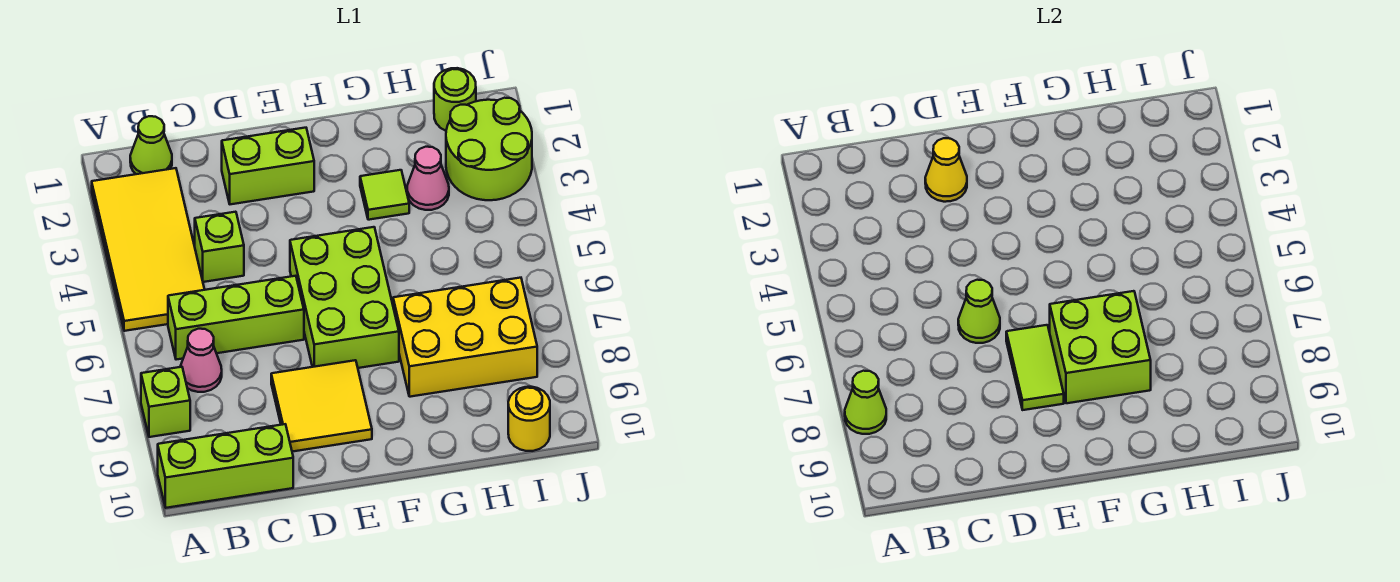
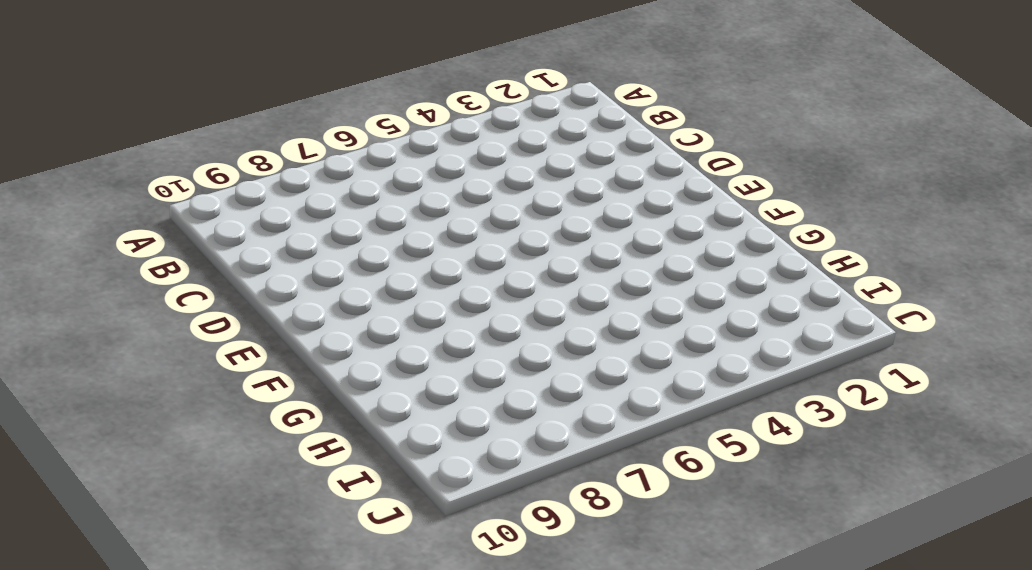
none -> yellow 2x4 tile [92,168,205,331]
none -> lime 1x1 brick [141,367,190,437]
none -> lime 1x3 brick [158,424,293,508]

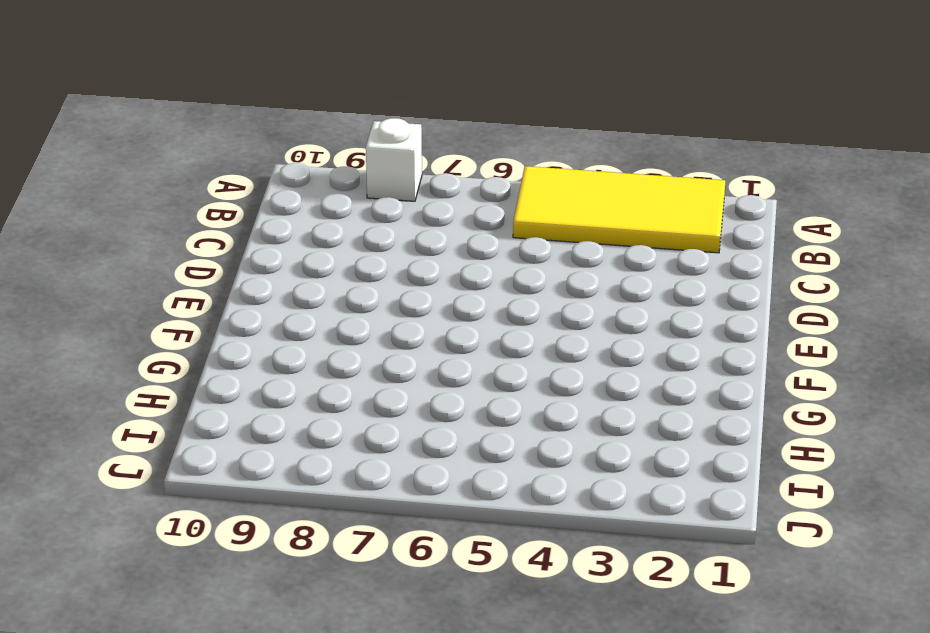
white 1x1 brick [366,118,422,201] -> lime 1x1 brick [141,367,190,437]
none -> lime 1x3 brick [158,424,293,508]
none -> lime 1x1 cone [130,116,172,174]
none -> lime 1x3 brick [168,276,304,360]

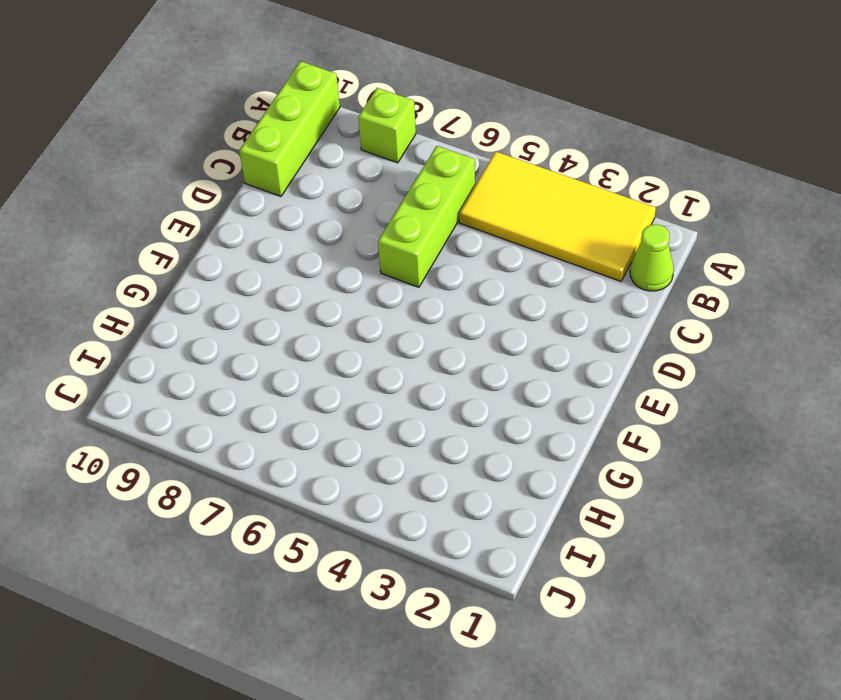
none -> pink 1x1 cone [180,329,222,392]
none -> lime 1x1 brick [195,212,244,282]
none -> lime 1x2 brick [222,128,314,204]

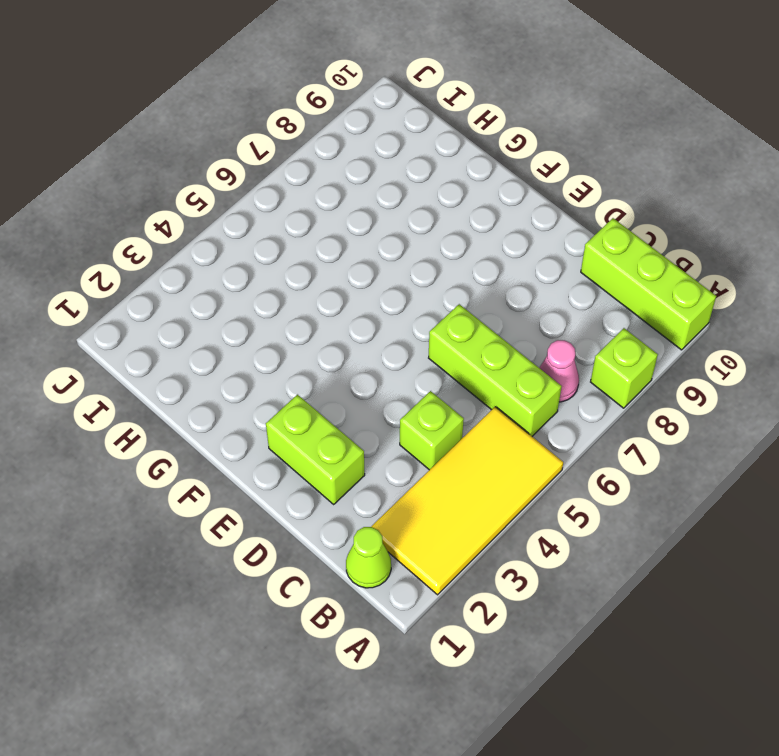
none -> yellow 2x2 tile [271,360,372,452]
none -> lime 2x3 brick [290,227,399,368]
none -> lime 1x1 tile [360,170,409,220]

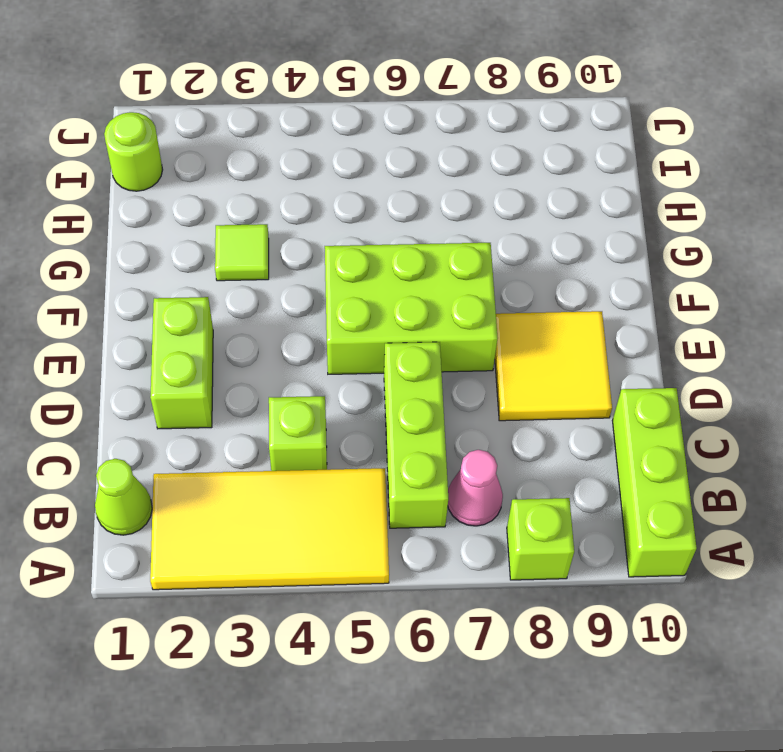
none -> yellow 2x3 brick [393,278,537,397]
none -> pink 1x1 cone [407,147,449,210]
none -> lime 2x2 round brick [446,98,532,200]

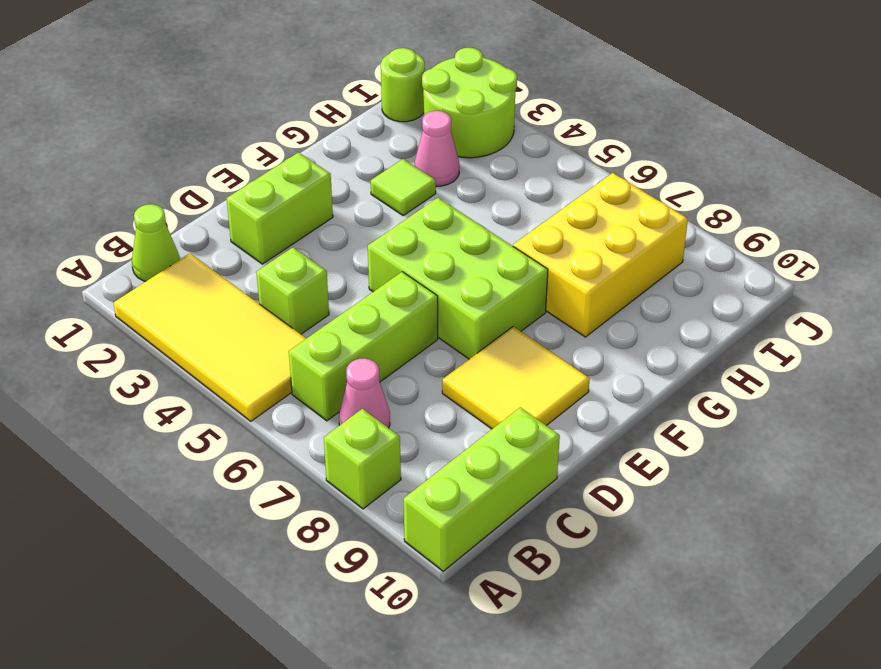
none -> yellow 1x1 round brick [508,387,550,451]
none -> lime 1x1 cone [845,371,886,434]
none -> yellow 1x1 cone [925,138,967,202]

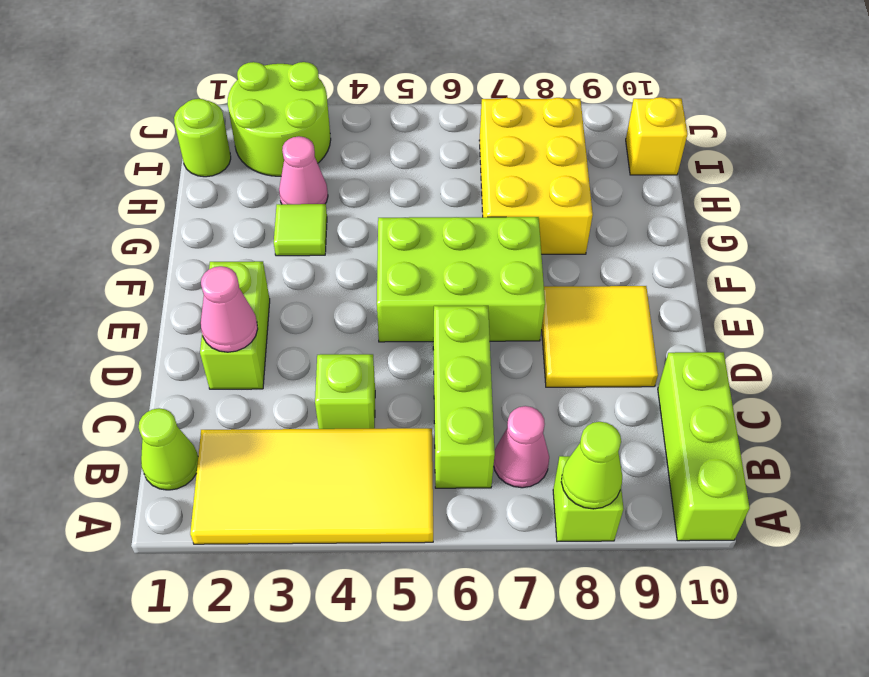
pink 1x1 cone [201,266,258,352] -> yellow 1x1 cone [925,138,967,202]
yellow 1x1 brick [626,97,687,175] -> yellow 1x1 round brick [508,387,550,451]
none -> lime 1x1 cone [958,280,1000,343]
none -> lime 1x2 tile [1006,325,1064,410]
none -> lime 2x2 brick [1050,291,1151,403]

